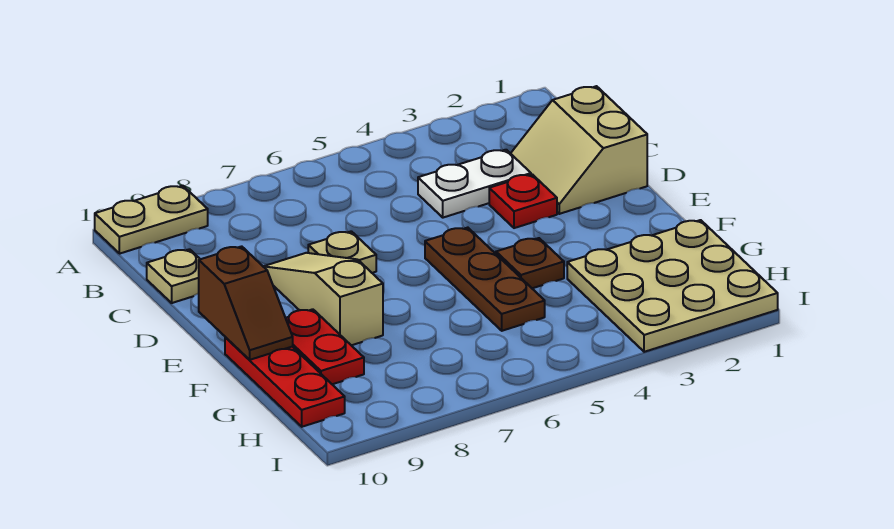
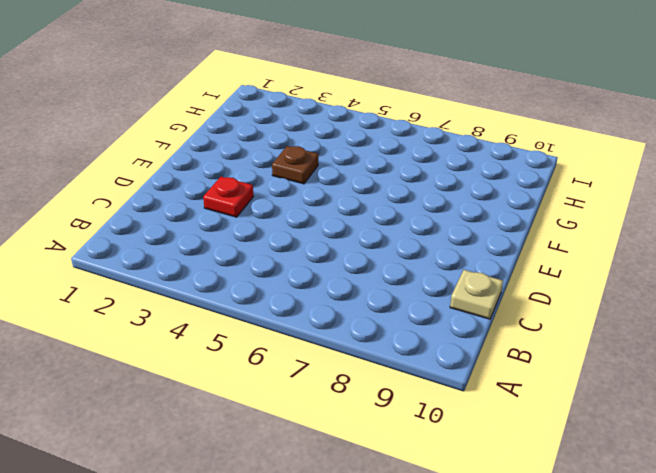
none -> tan 1x2 plate [95,186,208,254]
none -> tan 2x2 slope [510,86,647,214]
none -> white 1x2 plate [418,150,531,218]

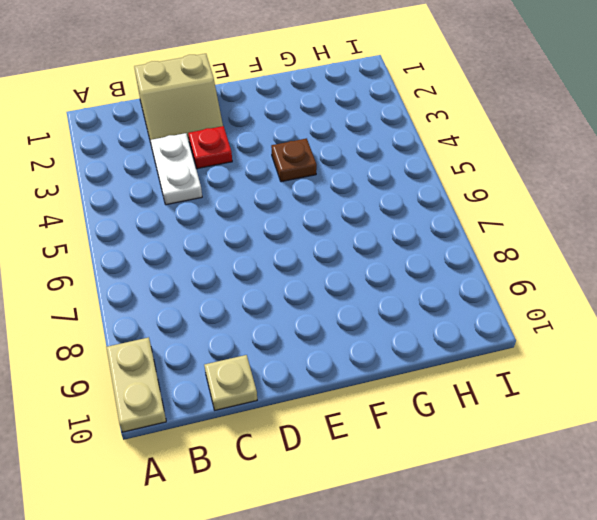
none -> tan 1x1 plate [308,231,376,273]
none -> tan 1x3 slope [263,253,383,345]
none -> brown 1x3 plate [425,228,545,331]

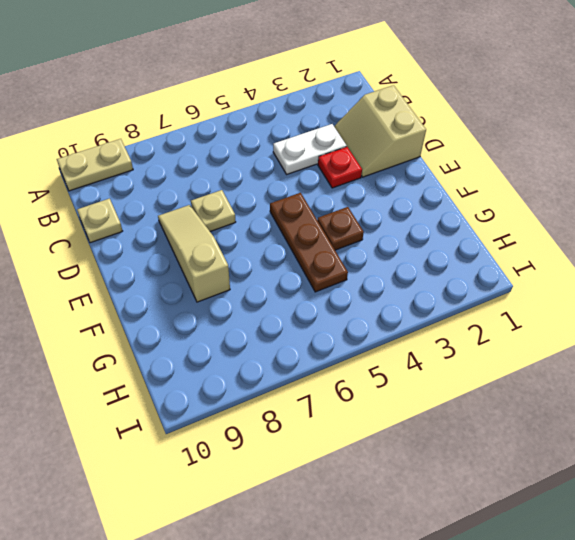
none -> red 1x2 plate [286,309,364,384]
none -> red 1x3 plate [225,337,345,427]
none -> tan 3x3 plate [567,220,778,352]

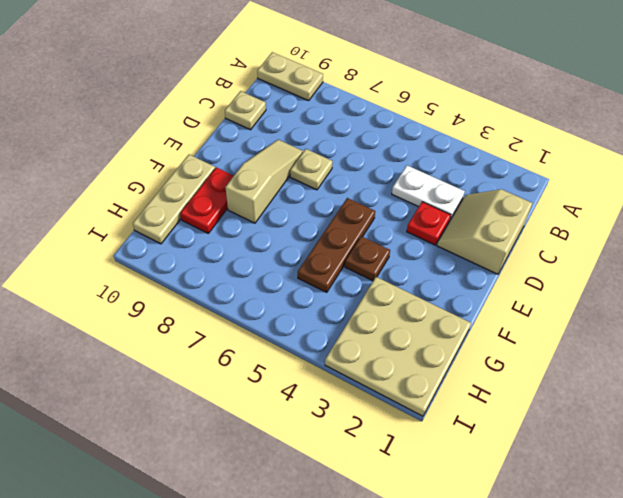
tan 1x3 plate [133,155,215,244] -> red 1x3 plate [225,337,345,427]
none -> brown 1x2 slope [199,246,293,360]

